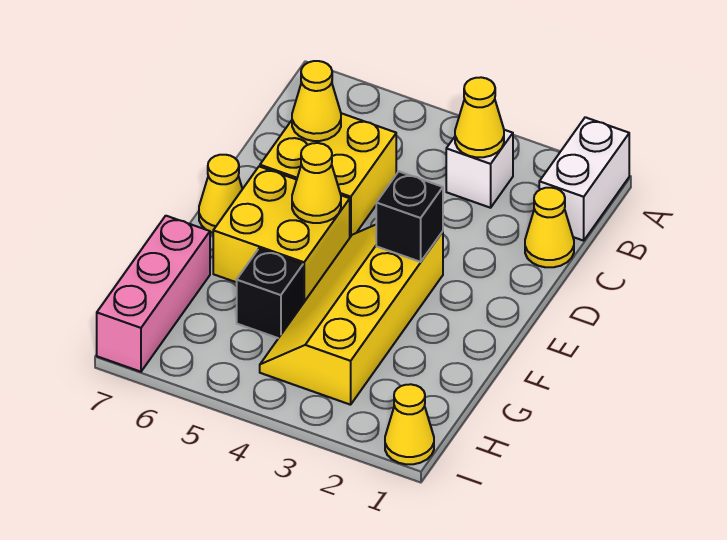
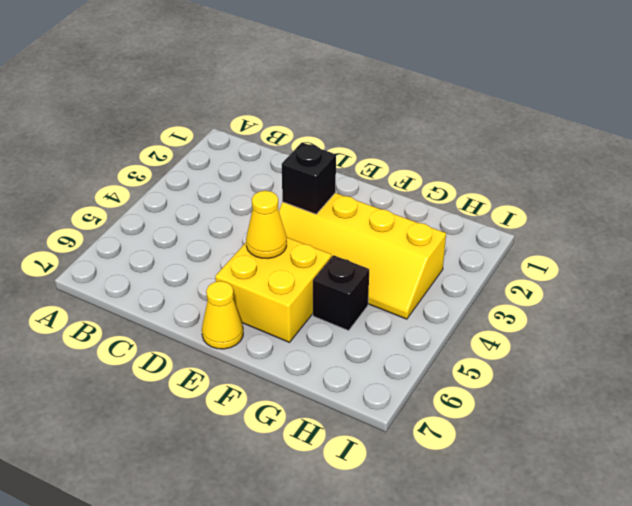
none -> white 1x2 brick [539,117,629,241]
none -> white 1x1 brick [446,130,513,208]
none -> yellow 1x1 cone [525,188,574,267]

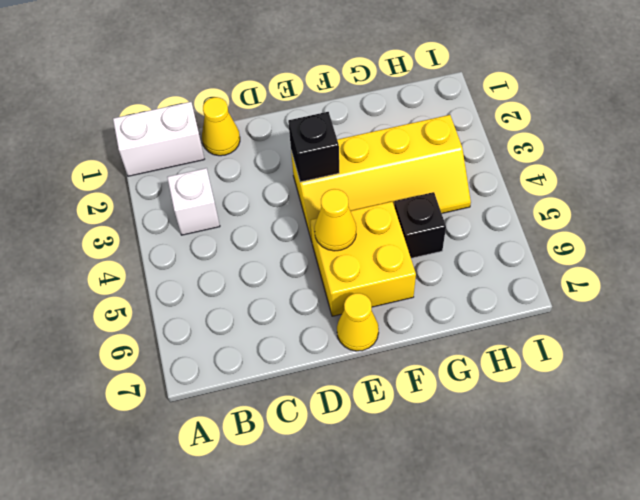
none -> yellow 2x2 brick [260,113,396,237]
none -> pink 1x3 brick [97,216,210,372]
none -> yellow 1x1 cone [385,384,434,464]

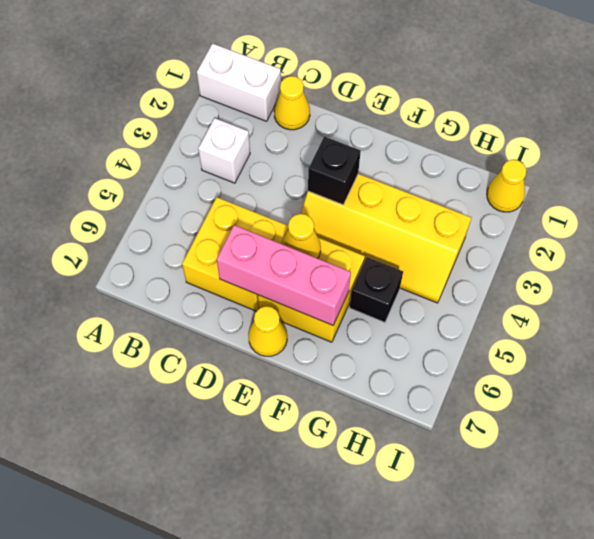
pink 1x3 brick [217,225,351,325] -> pink 1x3 brick moved to [97,216,210,372]
none -> yellow 1x1 cone [455,77,504,157]
none -> yellow 1x1 cone [292,61,341,141]

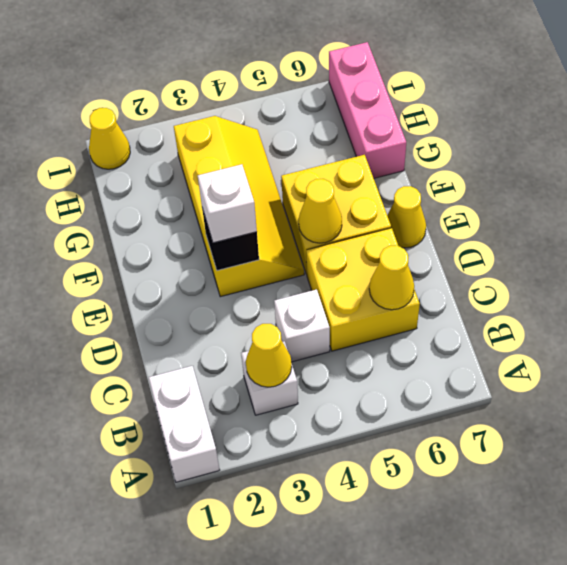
white 1x1 brick [274,289,330,362] -> none
white 1x1 brick [198,164,257,243] -> none
none -> yellow 1x1 cone [525,188,574,267]
none -> black 1x1 brick [237,249,303,338]

